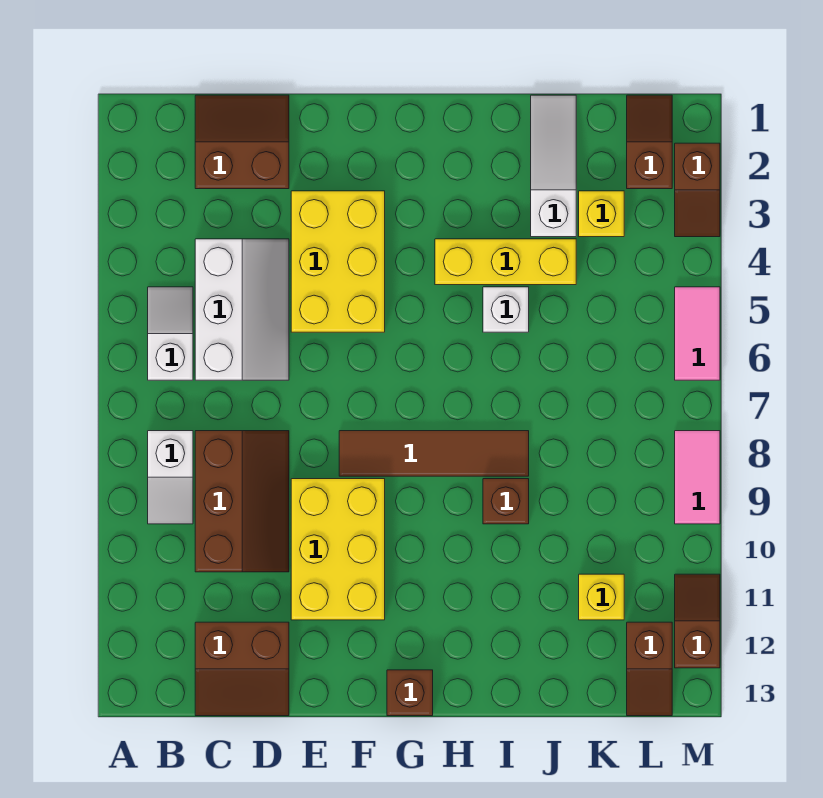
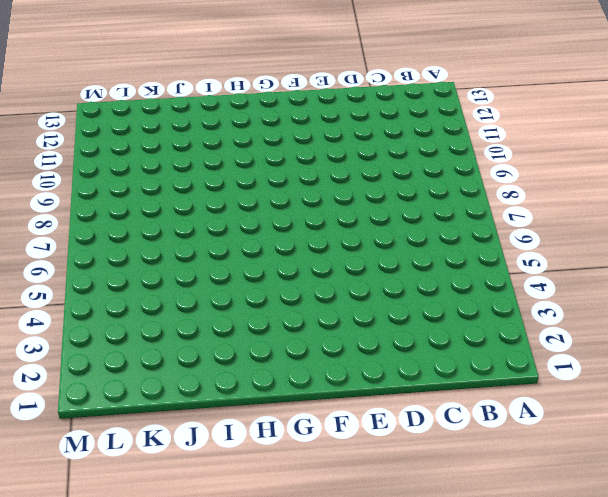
none -> white 1x2 slope [148,287,193,380]
none -> white 1x2 slope [148,431,193,524]
none -> brown 2x2 slope [195,95,289,189]

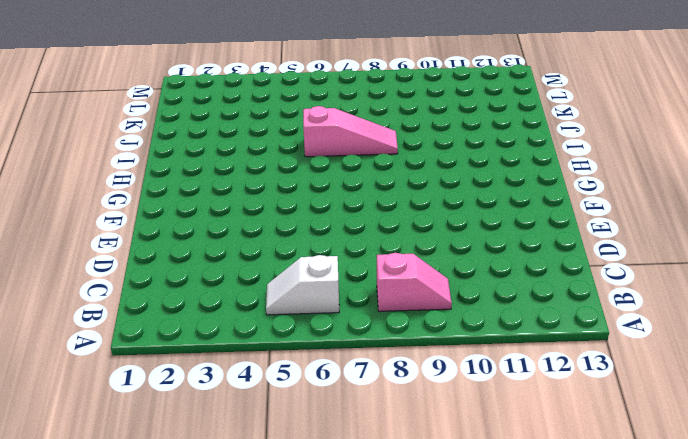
pink 1x2 slope [377,253,452,311] -> white 1x2 slope [148,431,193,524]
pink 1x3 slope [303,106,398,157] -> brown 1x4 tile [339,431,529,476]
none -> brown 2x2 slope [195,95,289,189]
none -> white 2x3 slope [195,239,289,380]
none -> brown 2x3 slope [195,431,289,572]

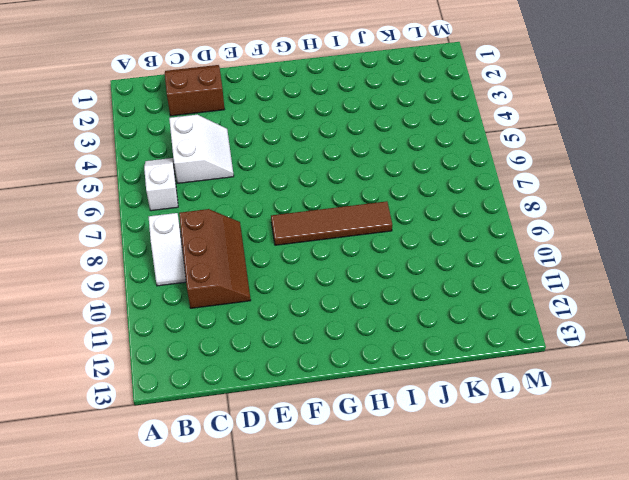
white 2x2 slope [169,115,234,183] -> white 2x3 slope [195,239,289,380]
none -> brown 2x2 slope [195,622,289,716]
none -> yellow 2x3 brick [291,191,385,332]
none -> yellow 2x3 brick [291,479,385,620]

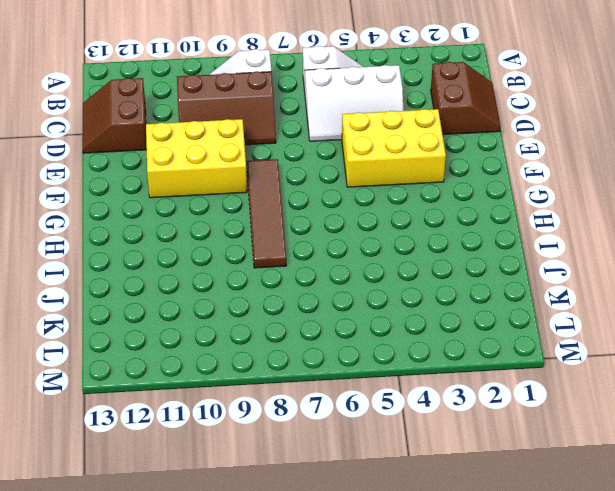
none -> brown 1x1 brick [387,670,433,716]
none -> yellow 1x3 brick [435,239,576,285]
none -> white 1x1 brick [483,287,529,332]

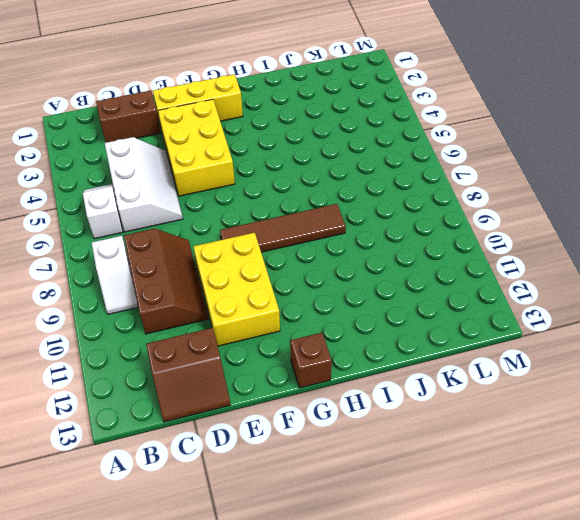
yellow 1x3 brick [153,74,243,127] -> yellow 1x3 brick moved to [435,239,576,285]
none -> white 1x1 brick [483,287,529,332]
none -> brown 1x1 brick [483,479,529,524]
none -> white 1x3 slope [531,95,576,237]

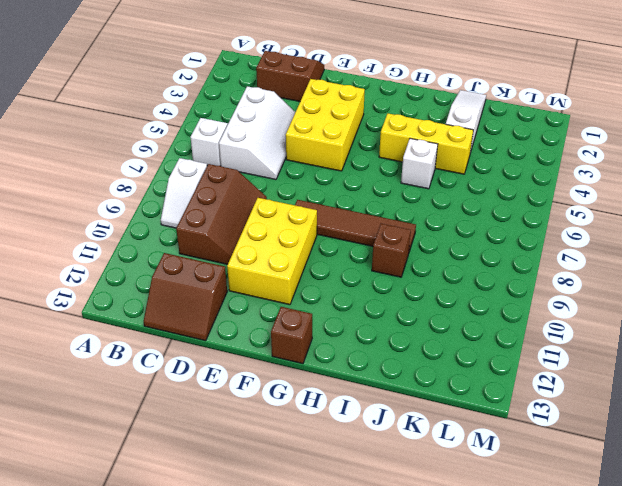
none -> yellow 1x1 brick [579,191,624,237]
none -> yellow 1x1 brick [579,574,624,620]
none -> brown 1x2 slope [627,95,672,189]

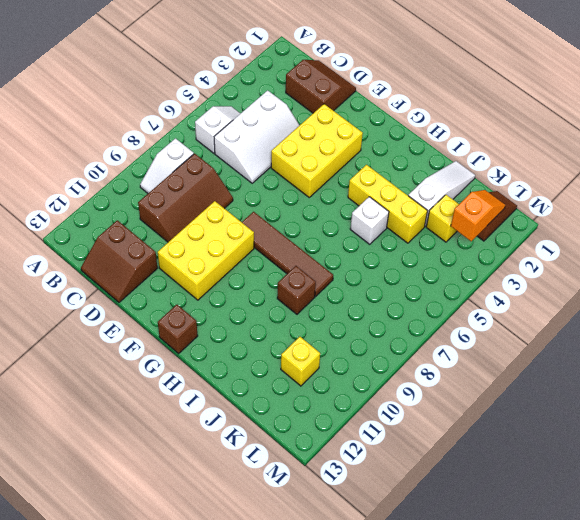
orange 1x2 slope [451,190,505,241] -> none
none -> brown 1x2 slope [627,622,672,716]
none -> brown 1x2 slope [675,143,720,237]
none -> pink 1x2 tile [675,287,720,380]

